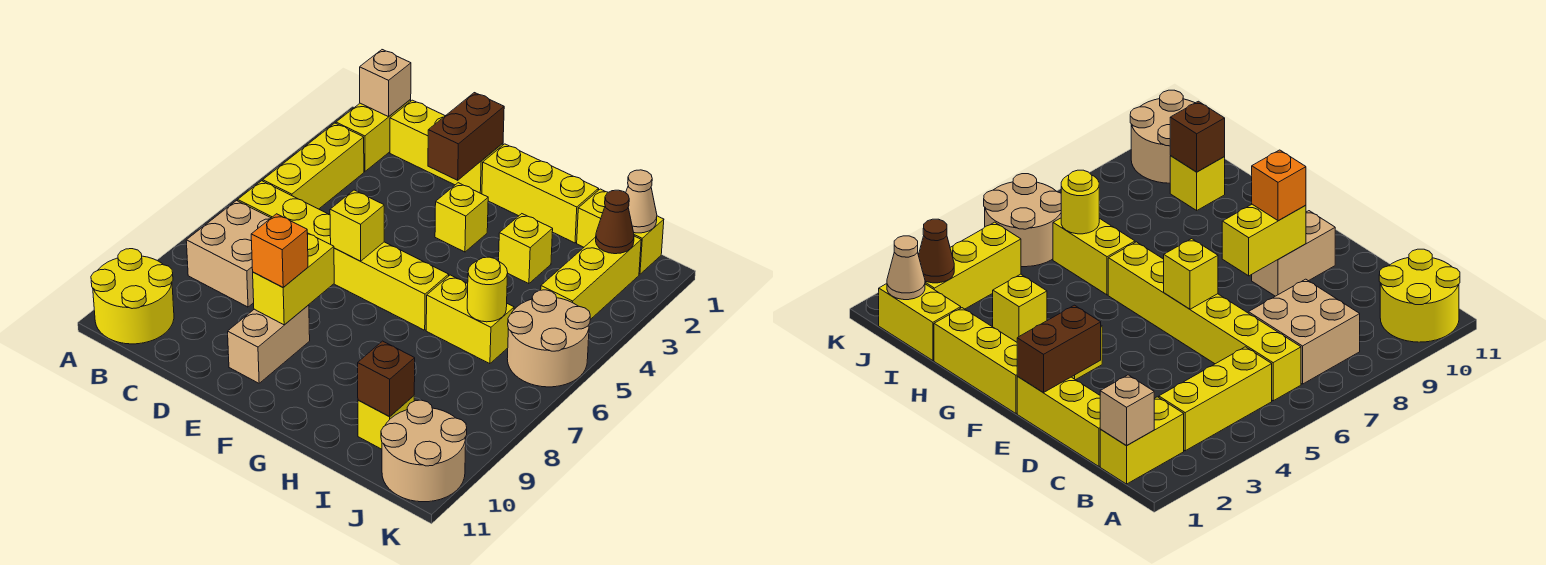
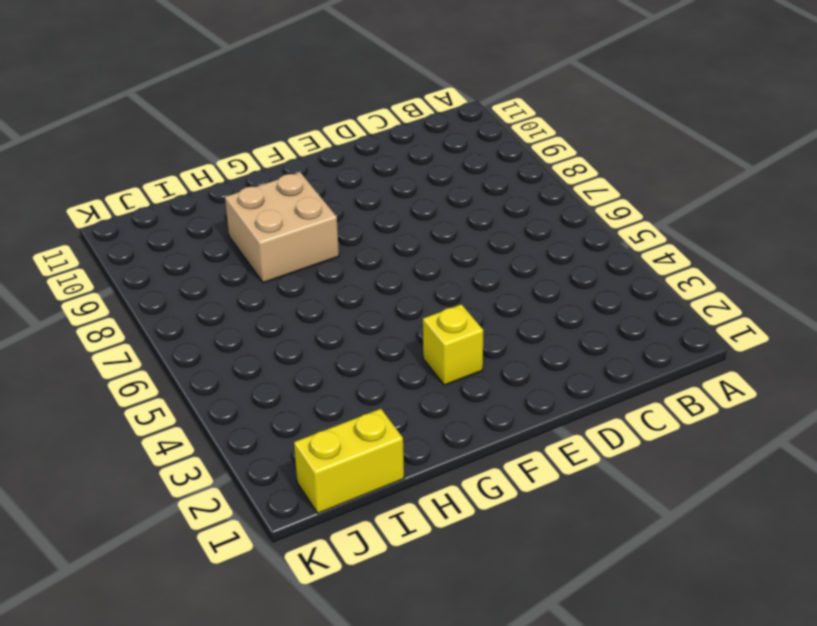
tan 2x2 brick [225,172,339,283] -> tan 2x2 brick moved to [186,201,271,307]
none -> yellow 2x2 round brick [91,249,174,344]
none -> yellow 1x2 brick [336,100,411,171]
none -> yellow 1x3 brick [263,123,364,209]

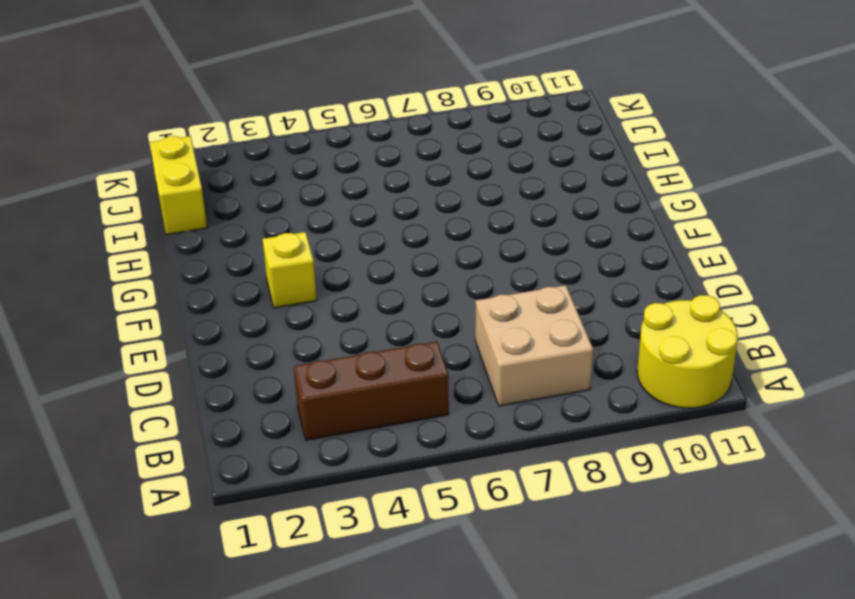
brown 1x3 brick [294,342,449,440] -> yellow 1x3 brick [263,123,364,209]
none -> yellow 1x2 brick [336,100,411,171]
none -> yellow 1x6 brick [238,181,449,330]
none -> yellow 1x3 brick [390,100,503,194]

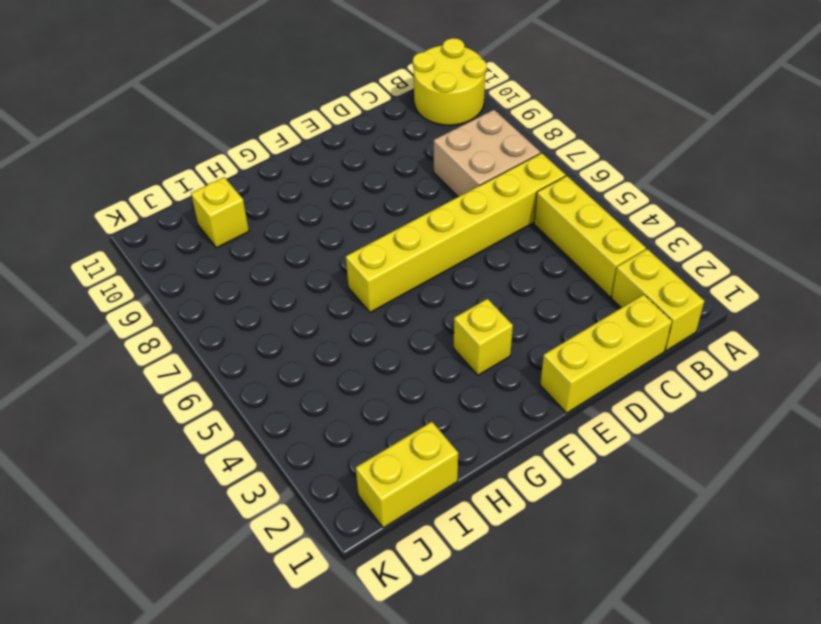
none -> tan 1x2 brick [228,305,310,383]
none -> yellow 1x3 brick [482,144,598,243]
none -> yellow 1x1 brick [499,214,553,284]

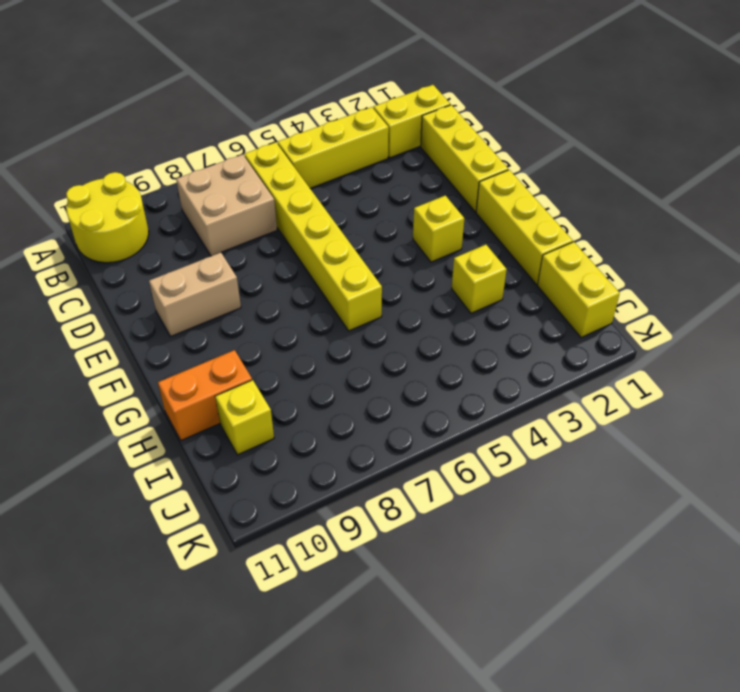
orange 1x2 brick [158,350,252,440] -> none
none -> yellow 1x2 brick [426,275,514,364]
none -> yellow 1x3 brick [541,236,641,320]
none -> tan 2x2 round brick [507,290,590,387]

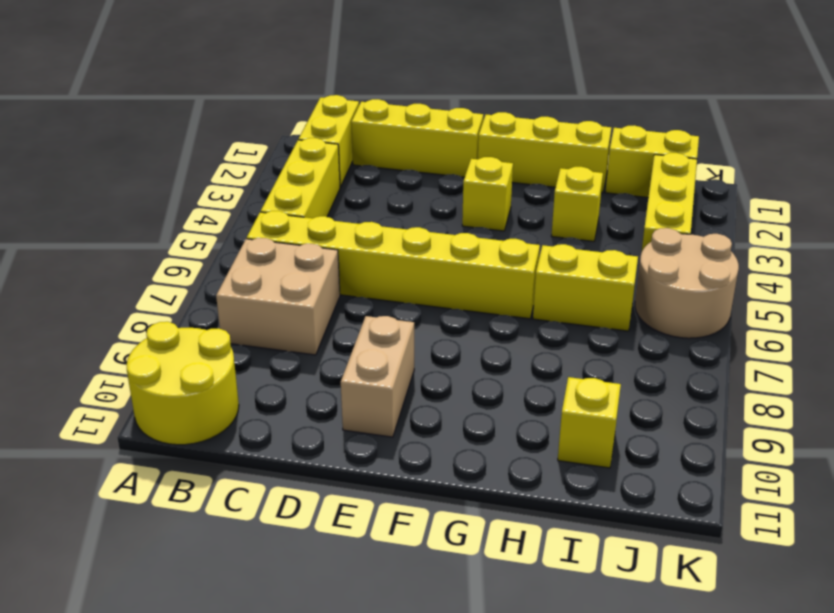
none -> tan 2x2 round brick [381,400,467,502]
none -> tan 1x1 brick [360,50,411,117]
none -> brown 1x2 brick [428,93,504,180]

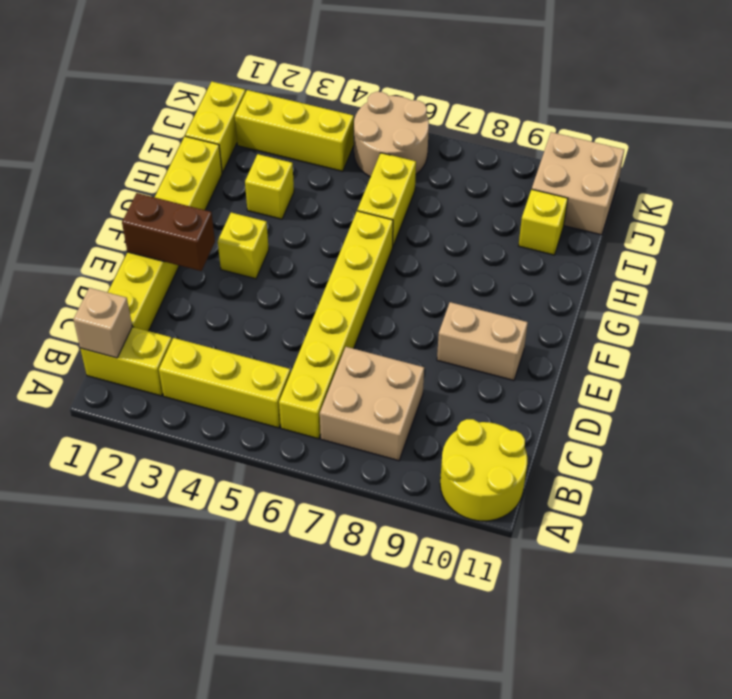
tan 2x2 brick [532,132,624,235] -> tan 2x2 round brick [381,400,467,502]
none -> yellow 1x1 brick [330,190,384,261]
none -> yellow 1x2 brick [253,233,334,325]
none -> yellow 1x1 round brick [467,257,508,322]

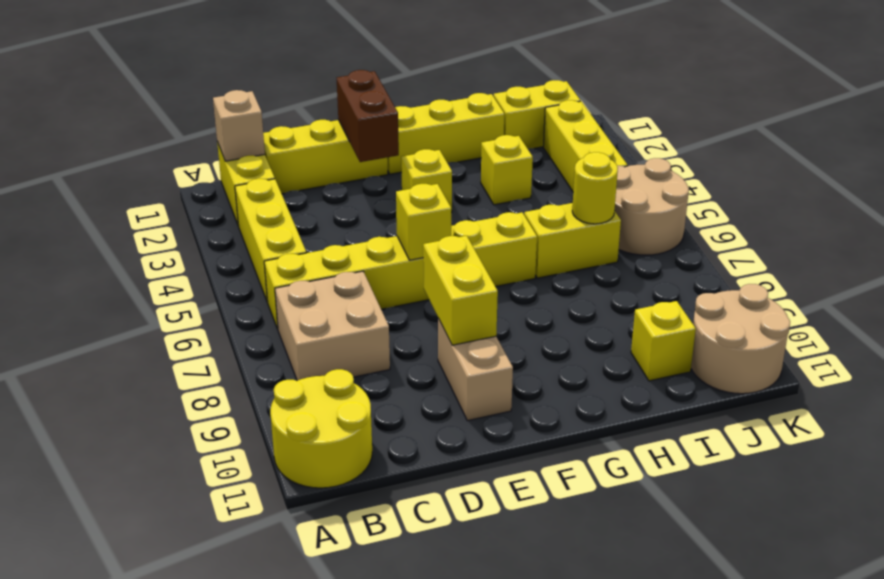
none -> brown 1x1 brick [358,341,415,417]
none -> tan 1x1 cone [626,170,657,233]
none -> brown 1x1 cone [596,190,634,254]

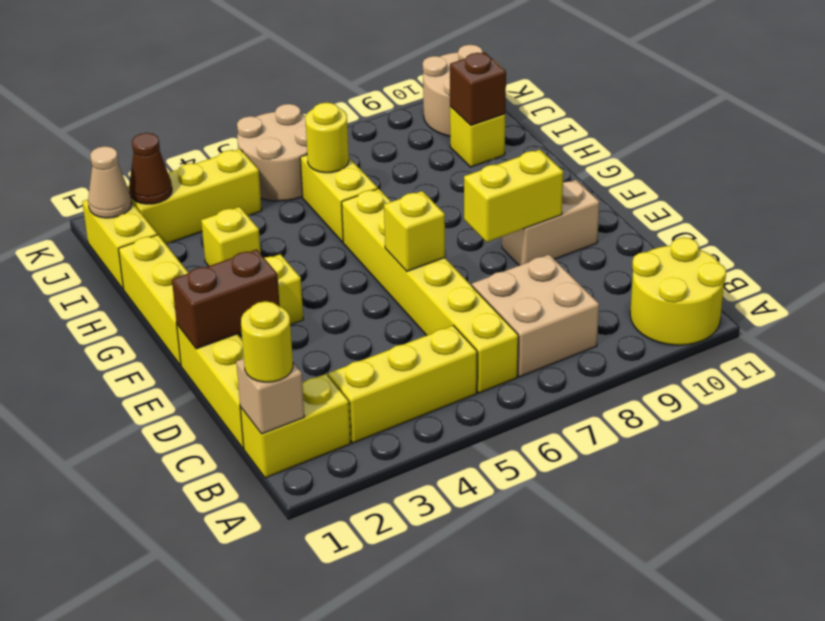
yellow 1x1 round brick [241,301,293,382] -> none
none -> orange 1x1 brick [251,214,308,287]

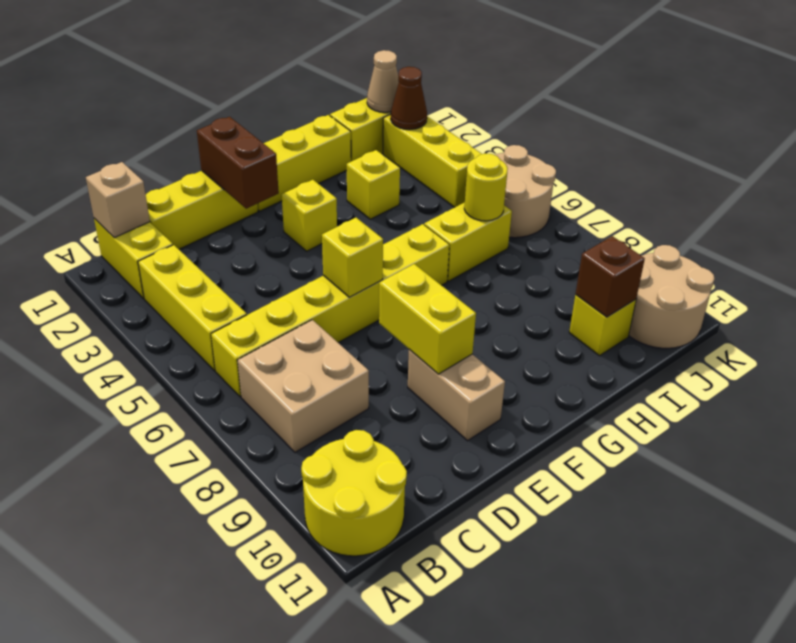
none -> orange 1x1 brick [251,214,308,287]

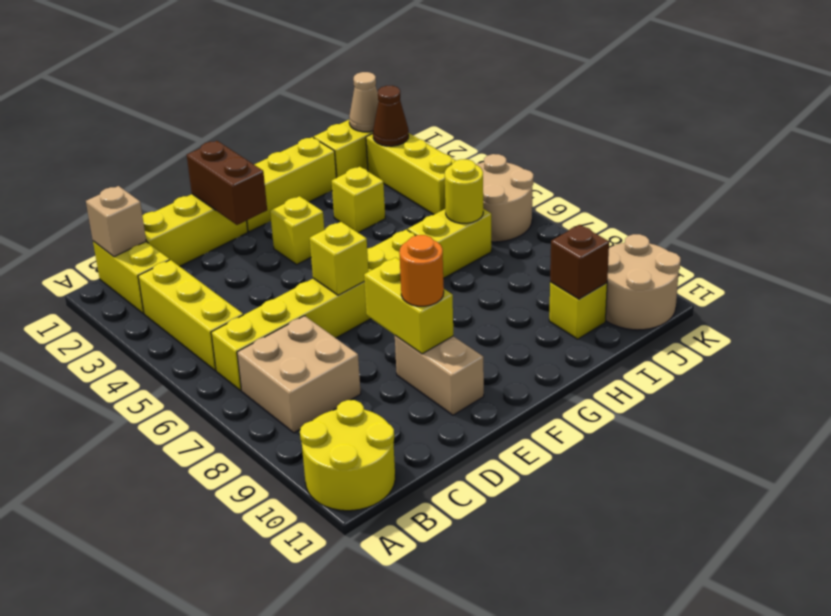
orange 1x1 round brick [399,235,444,306] -> orange 1x1 brick [251,214,308,287]

